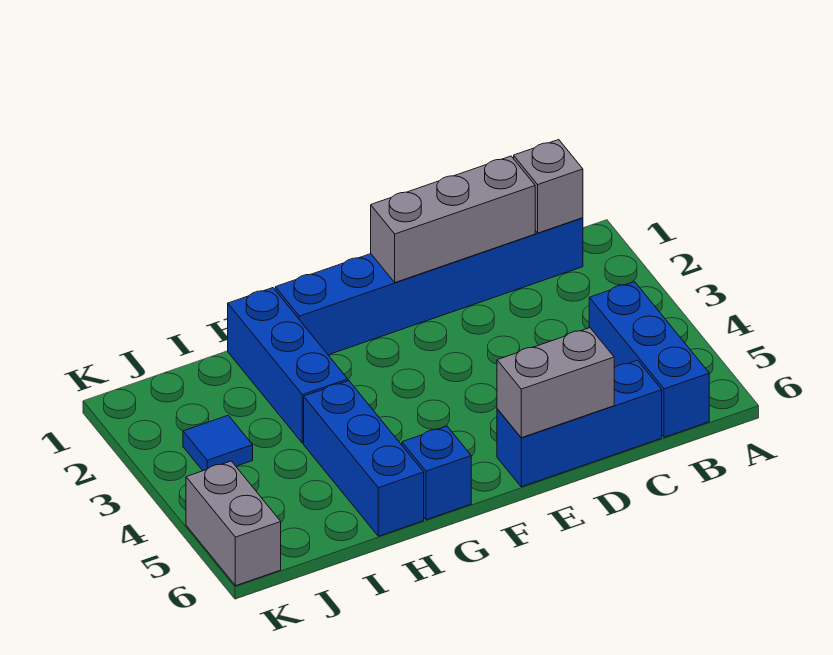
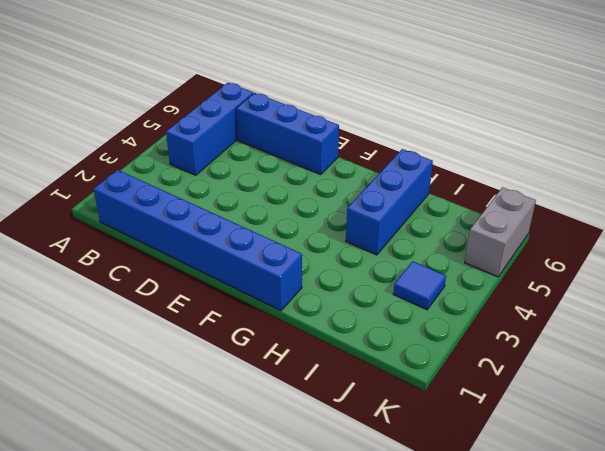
none -> blue 1x1 brick [402,426,471,520]
none -> blue 1x3 brick [228,288,348,443]

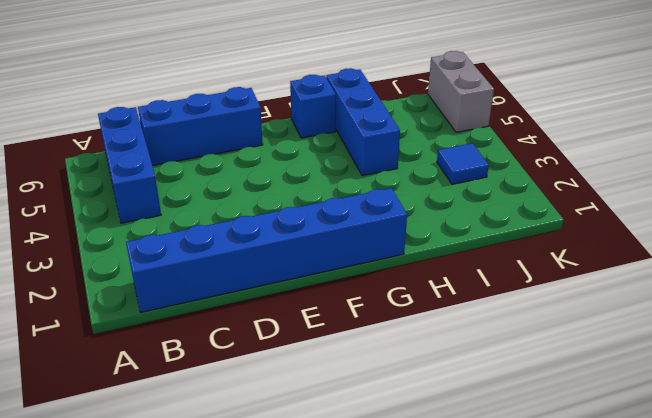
none -> blue 1x3 brick [228,288,348,443]
none -> grey 1x1 brick [514,140,583,233]

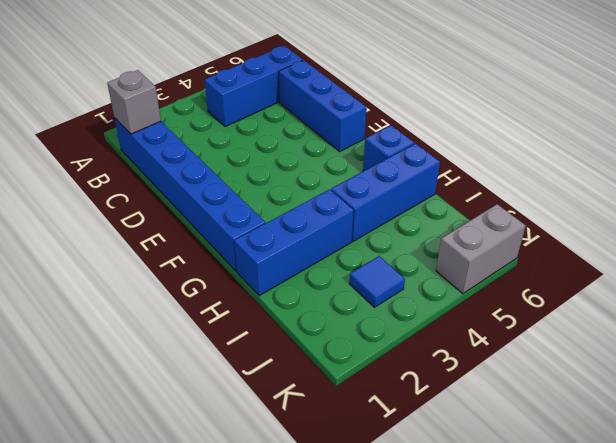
none -> grey 1x3 brick [371,156,535,282]
none -> grey 1x2 brick [497,328,614,438]

